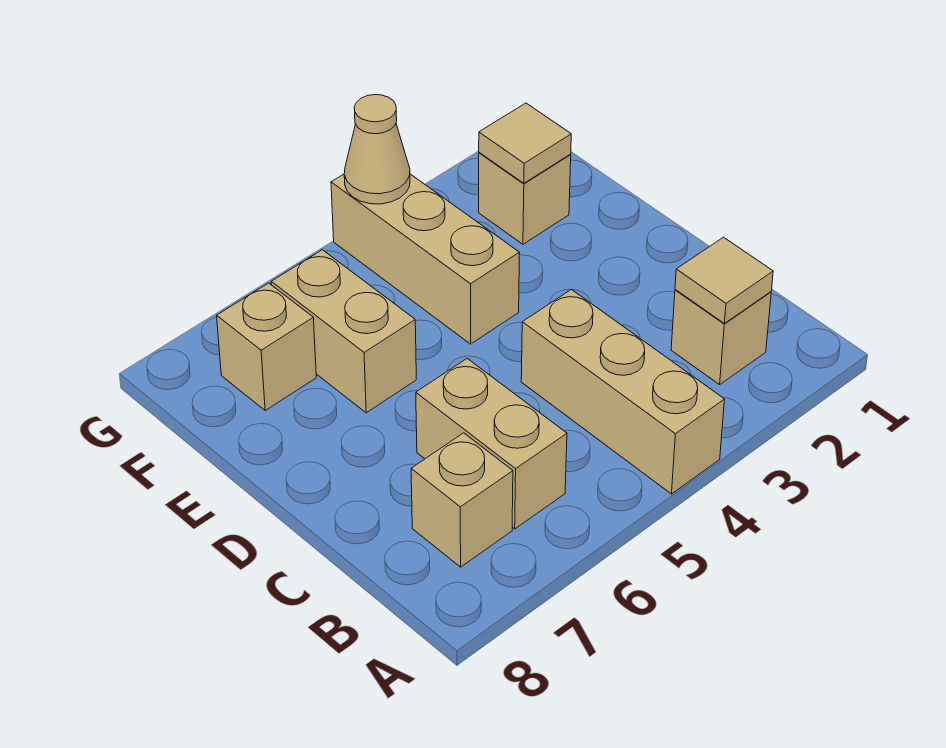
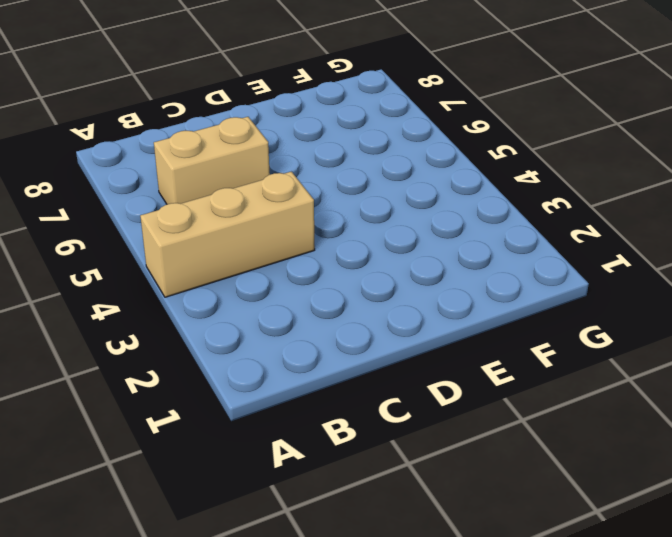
none -> tan 1x1 brick [671,290,771,385]
none -> tan 1x1 brick [411,433,513,567]

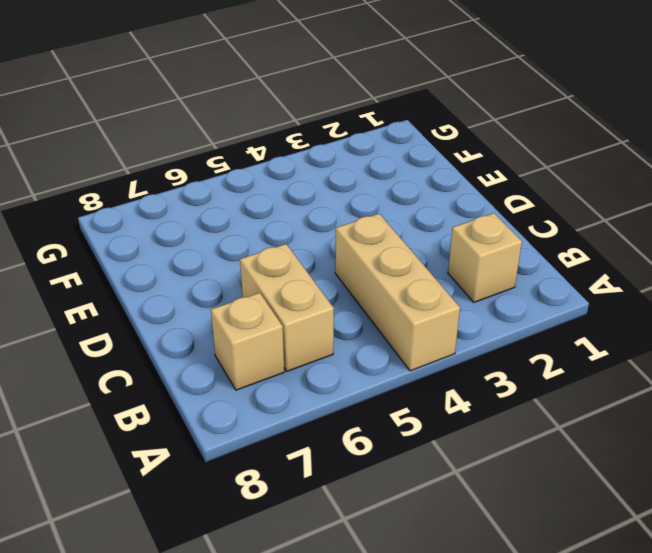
none -> tan 1x3 brick [331,174,520,344]
none -> tan 1x2 brick [271,250,416,413]

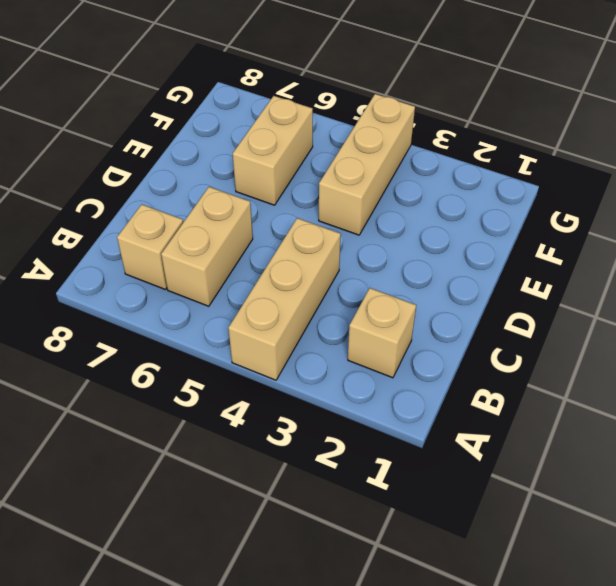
none -> tan 1x1 brick [479,153,571,244]
none -> tan 1x1 brick [217,283,316,410]

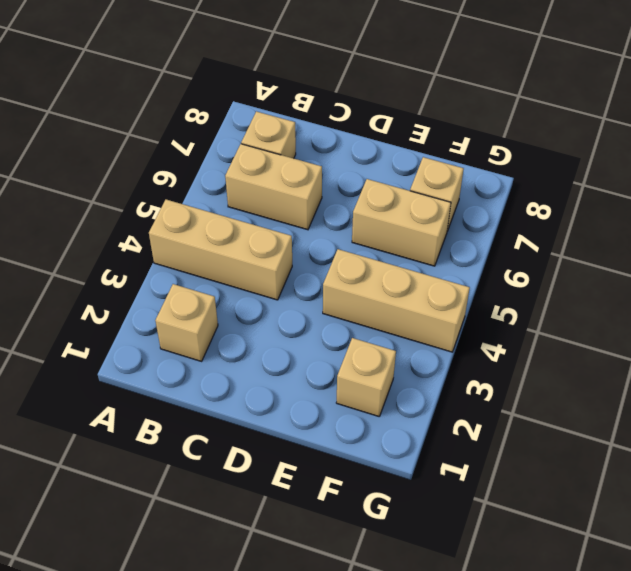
none -> tan 1x1 tile [675,237,773,324]
none -> tan 1x1 tile [479,103,571,183]

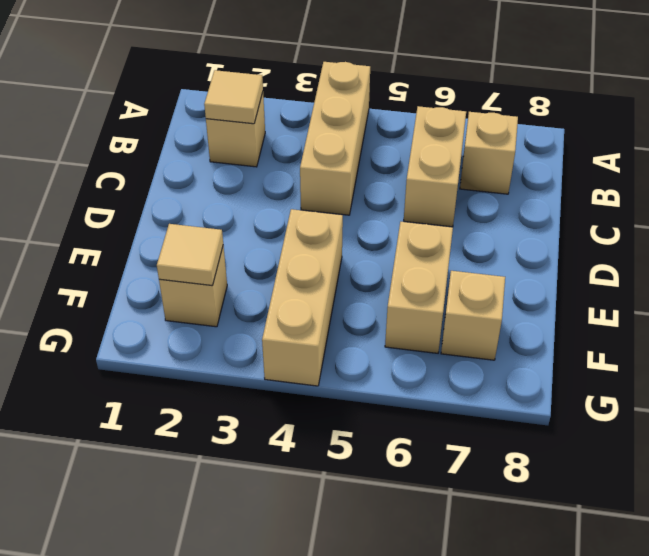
none -> tan 1x1 cone [344,95,410,204]

